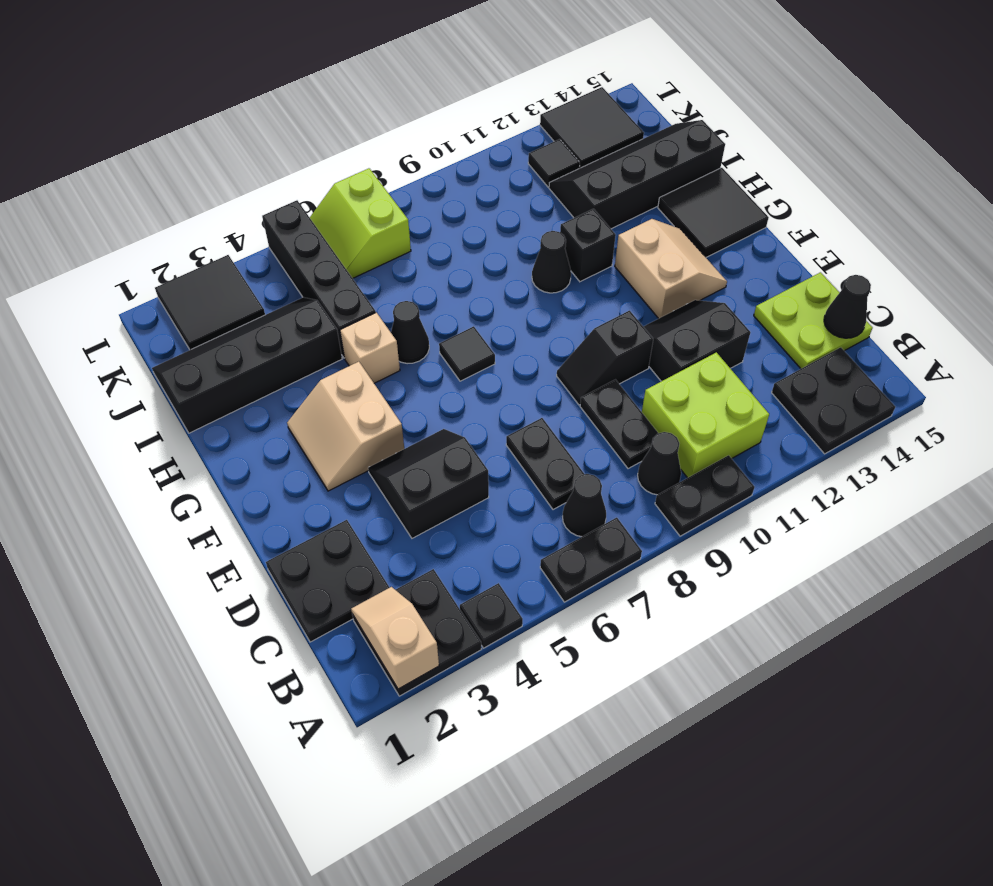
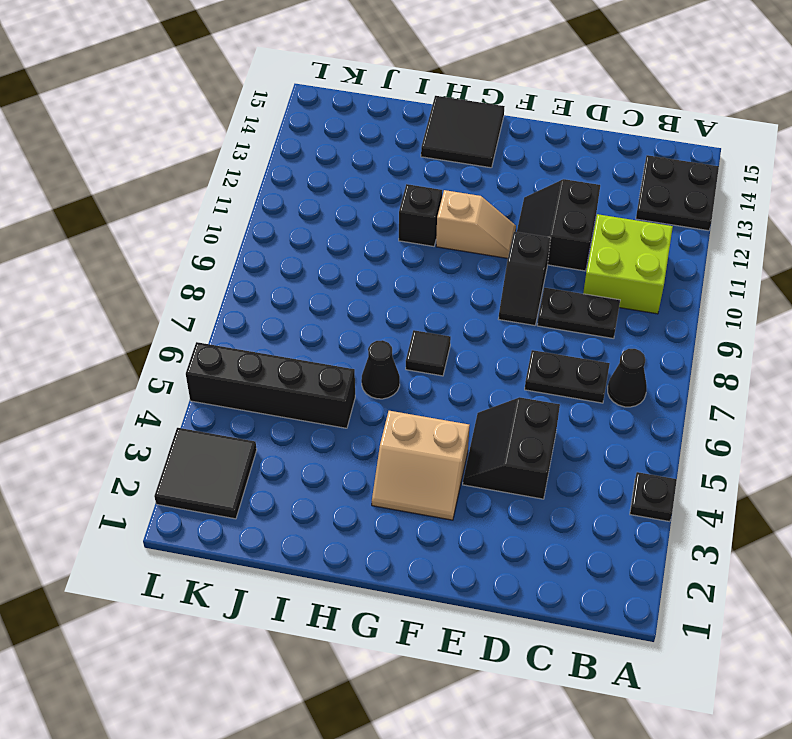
tan 1x2 slope [436,190,516,258] -> tan 1x2 slope turned to [351,587,439,689]
none -> black 2x2 plate [352,569,481,696]
none -> black 1x2 plate [540,518,642,602]
none -> black 1x2 plate [655,455,755,536]
none -> black 1x1 cone [638,432,681,495]

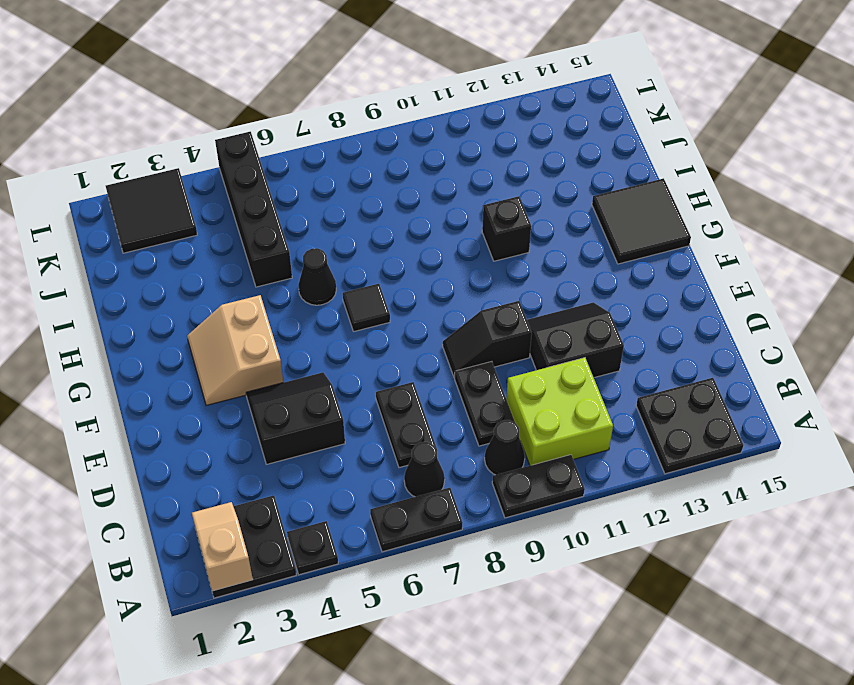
none -> black 2x2 plate [266,520,390,642]
none -> lime 2x2 plate [754,272,873,369]
none -> tan 2x2 slope [615,219,727,319]
none -> tan 1x1 brick [340,312,400,383]

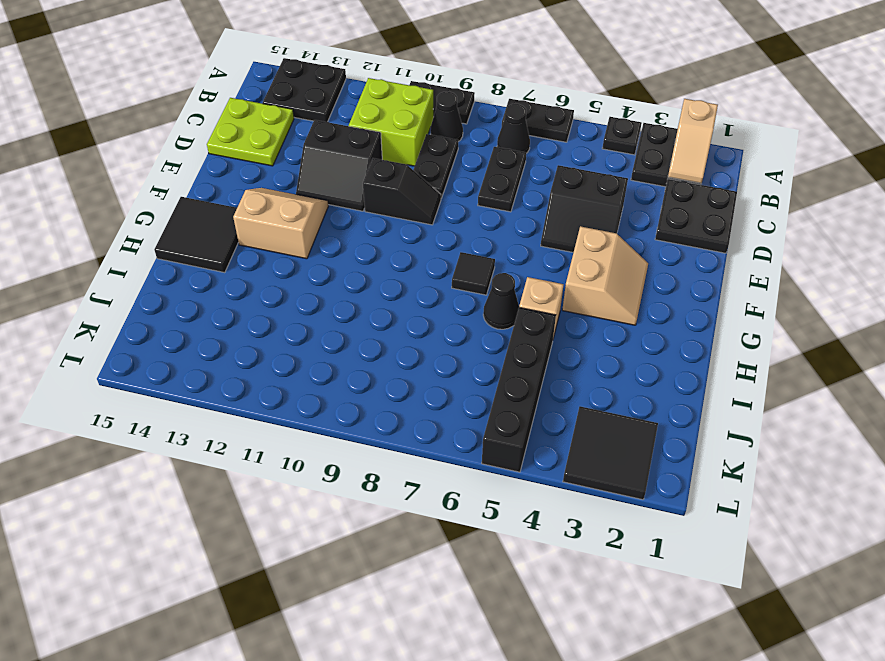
tan 2x2 slope [233,188,328,259] -> tan 2x2 slope turned to [615,219,727,319]
none -> black 1x1 cone [532,231,571,293]
none -> black 1x1 brick [560,209,616,282]
none -> black 2x4 slope [152,297,342,433]
none -> black 2x4 slope [549,120,725,229]

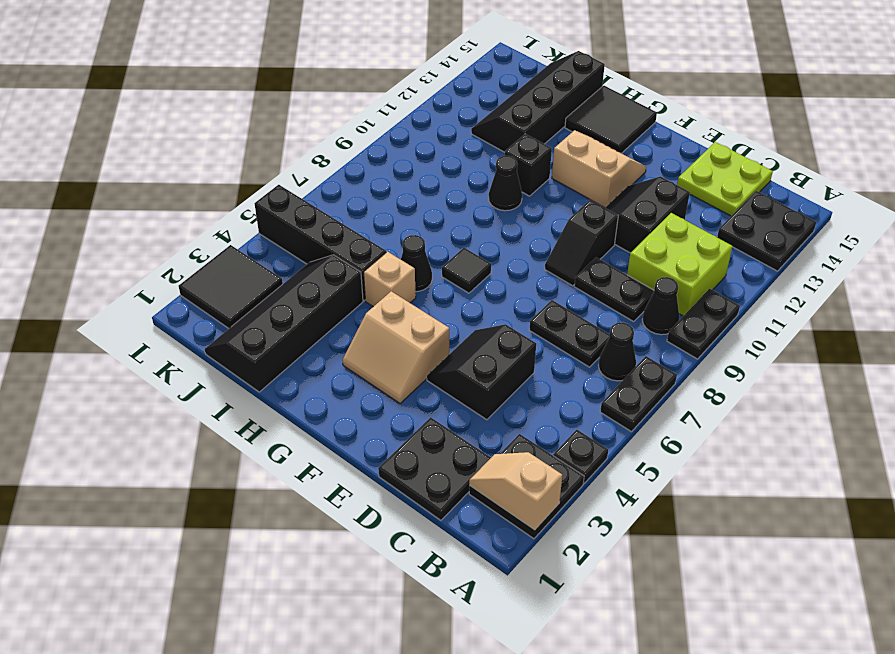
none -> lime 2x2 slope [310,168,411,278]
none -> black 1x1 tile [528,139,580,187]
none -> black 2x2 tile [540,87,644,168]
none -> black 1x1 cone [824,275,871,338]

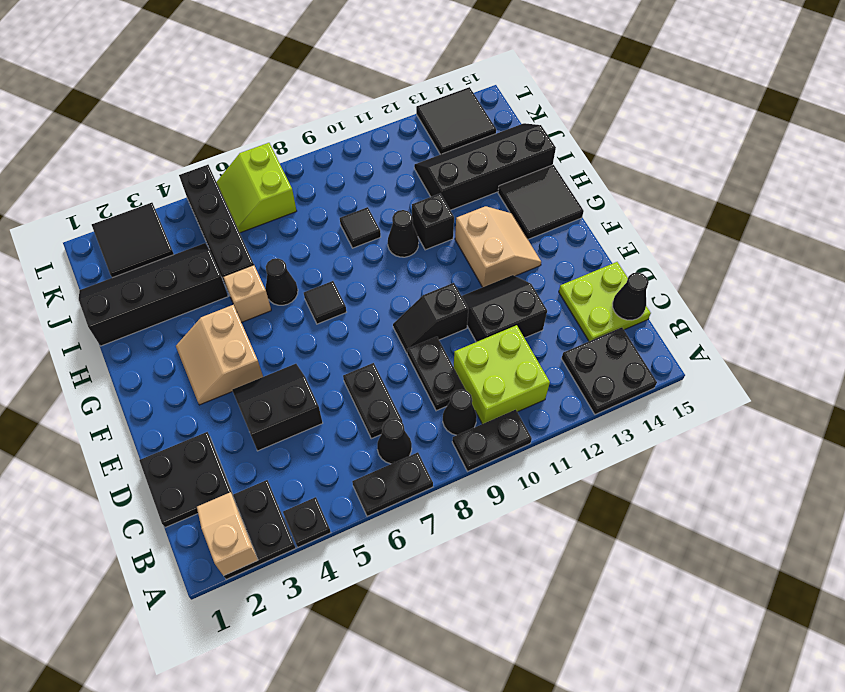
black 1x1 tile [340,207,381,248] -> black 1x1 tile moved to [528,139,580,187]

